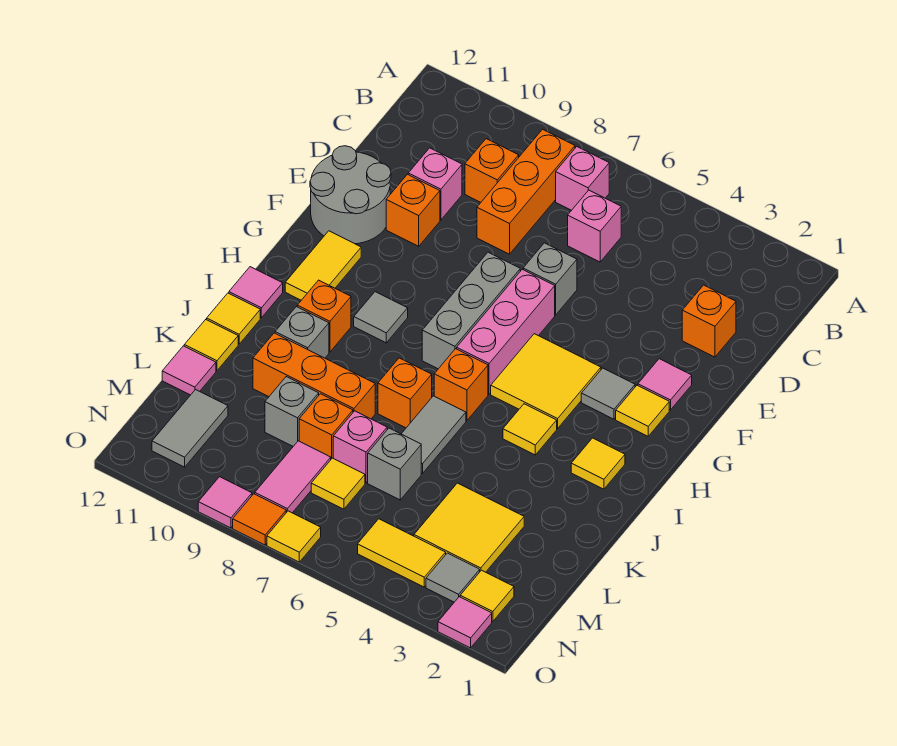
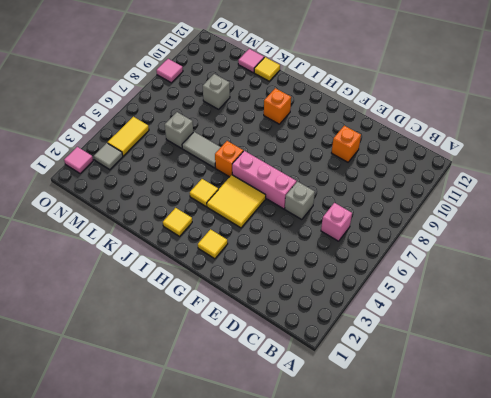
none -> pink 1x1 brick [556,147,609,210]
none -> orange 1x3 brick [477,129,575,254]
none -> orange 1x1 brick [465,139,519,202]
none -> orange 1x1 brick [682,285,736,357]

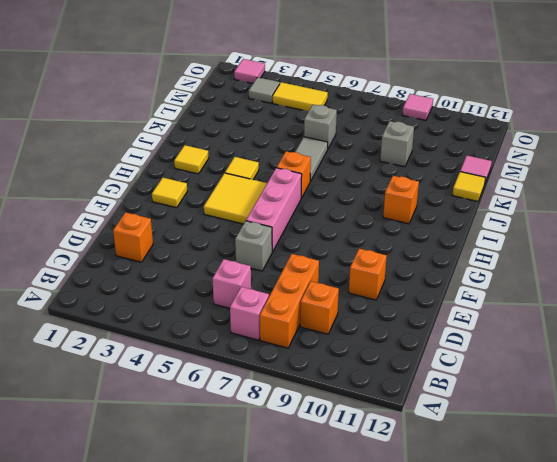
none -> pink 1x1 brick [408,148,462,220]
none -> grey 2x2 round brick [310,146,391,244]
none -> pink 1x1 tile [638,359,692,410]
none -> grey 1x3 brick [422,252,520,369]

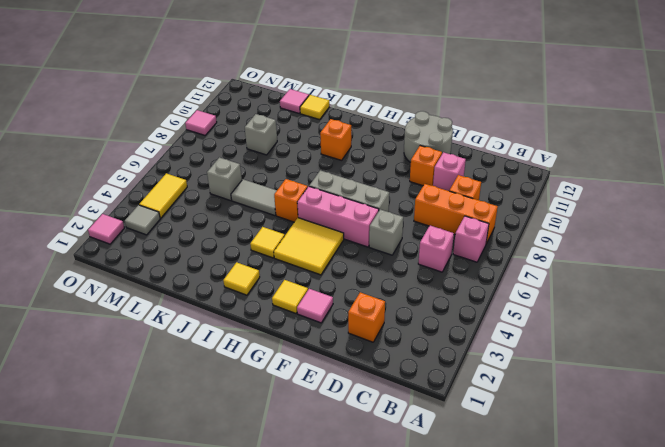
none -> grey 1x1 tile [581,368,635,419]
none -> yellow 1x2 tile [285,231,361,300]
none -> grey 1x1 tile [354,292,408,343]
none -> pink 1x1 tile [229,267,283,318]

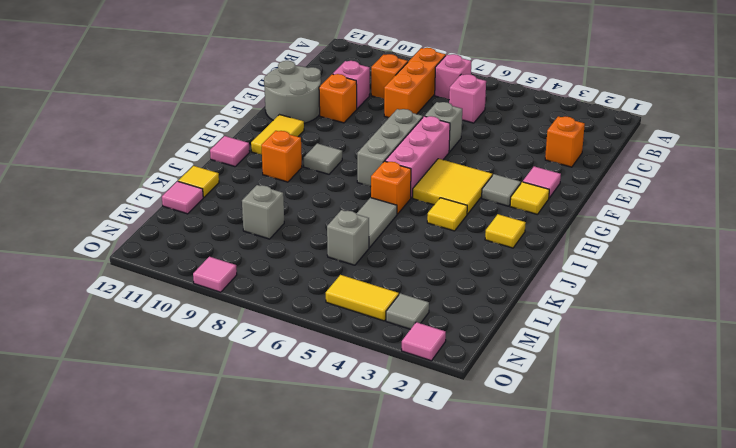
none -> orange 1x1 brick [378,358,432,428]
none -> grey 1x1 brick [275,307,329,358]
none -> yellow 1x1 tile [207,293,260,344]
none -> orange 1x3 brick [253,333,375,419]

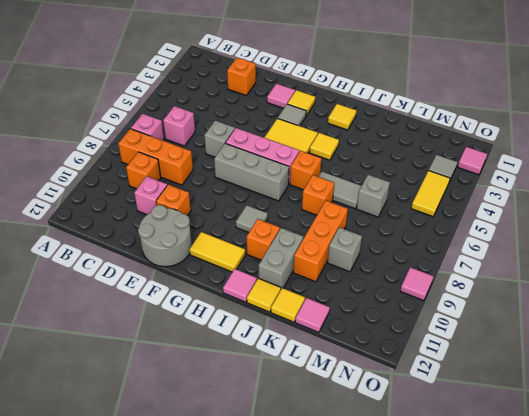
grey 1x2 brick [259,228,303,288] -> grey 1x1 brick [275,307,329,358]
none -> yellow 2x2 tile [414,483,524,572]
none -> pink 1x1 brick [333,411,387,483]
none -> orange 1x1 brick [299,394,353,459]
none -> yellow 1x1 tile [311,458,365,509]

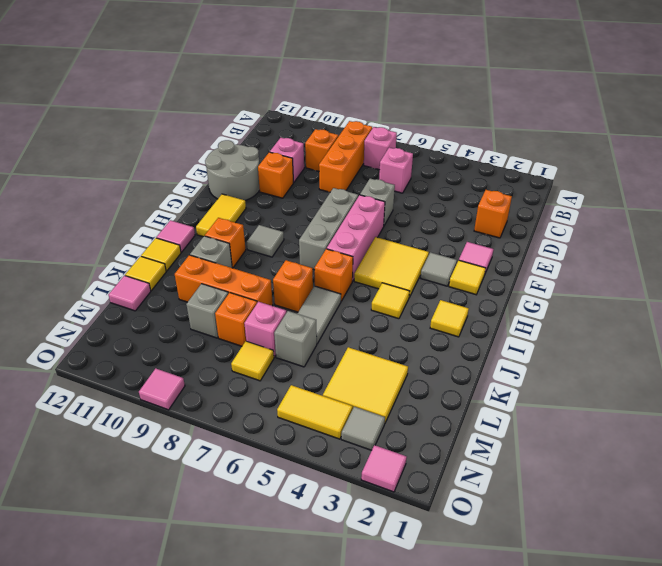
none -> pink 1x2 tile [255,441,331,513]
none -> grey 1x2 tile [152,390,228,467]
none -> yellow 1x1 tile [460,570,514,621]
none -> yellow 1x1 tile [267,511,321,562]

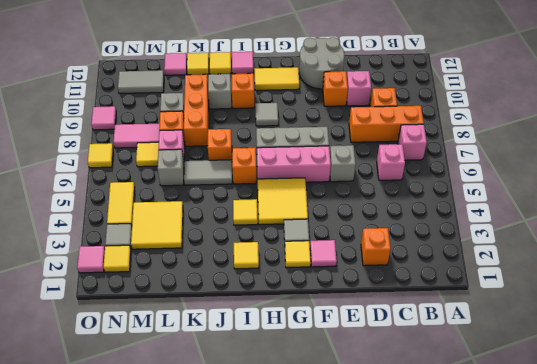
none -> orange 1x1 tile [233,494,286,545]

